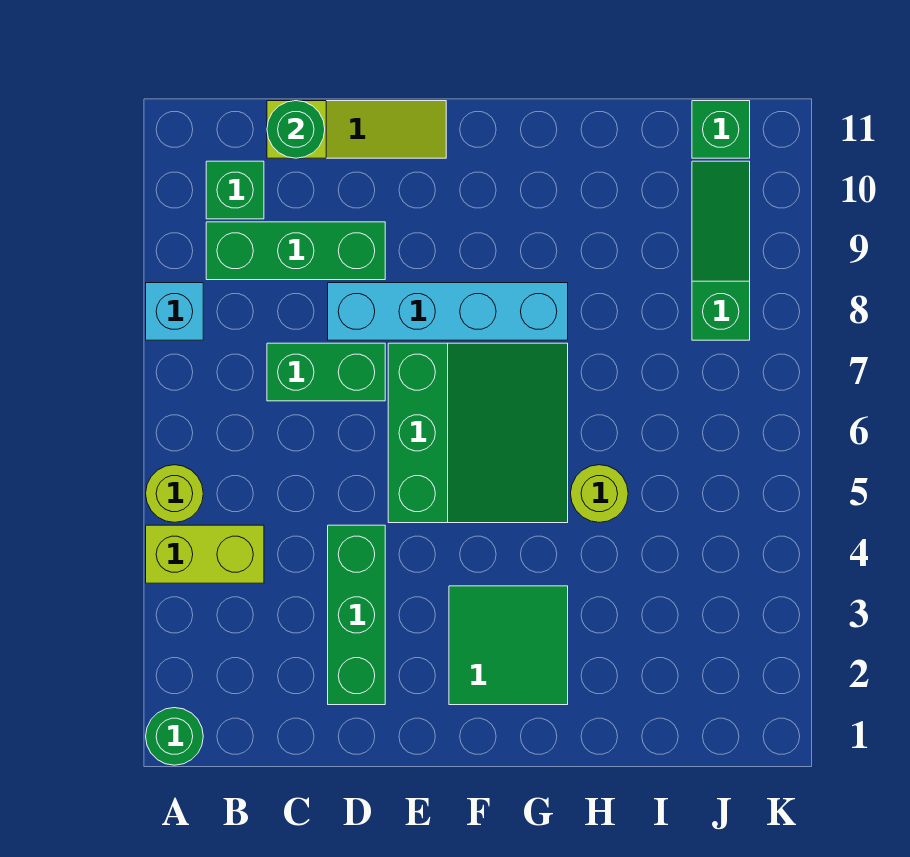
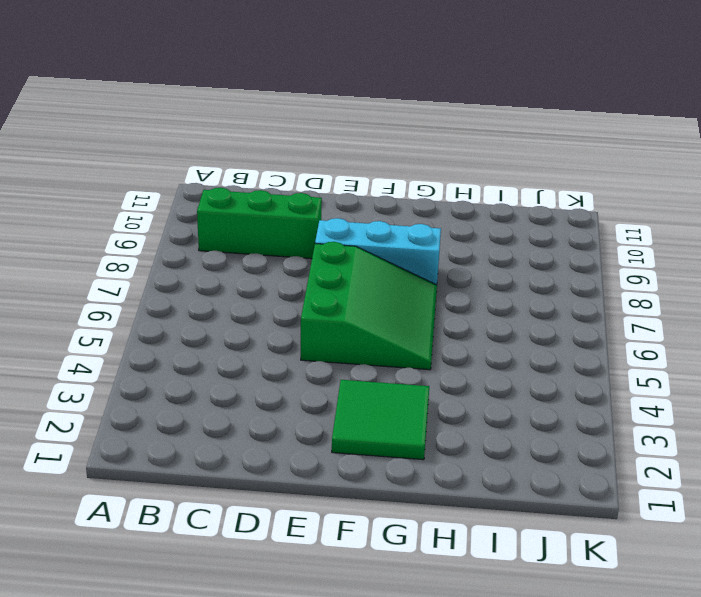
cyan 1x3 brick [315,218,441,285] -> cyan 1x4 brick [328,283,568,340]
none -> green 1x1 round brick [146,708,203,765]
none -> lime 1x2 brick [146,525,264,583]
none -> lime 1x1 round brick [146,465,203,522]

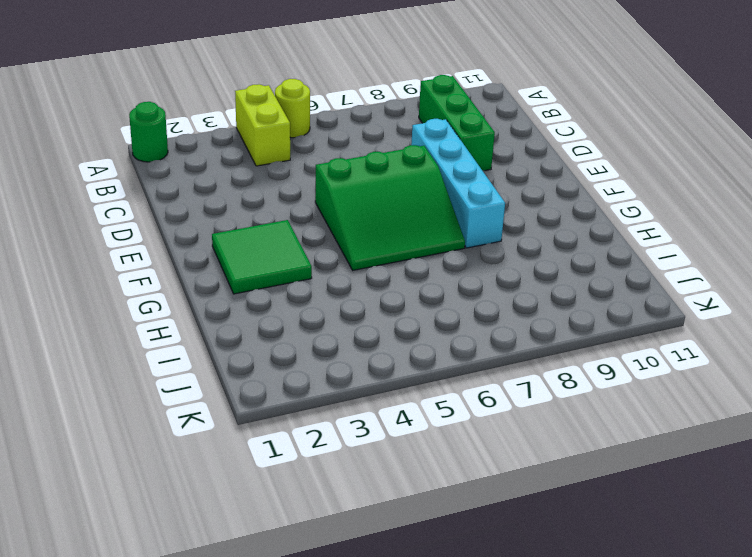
none -> cyan 1x1 brick [146,283,203,340]
none -> green 1x1 brick [206,161,264,219]
none -> green 1x2 brick [267,343,385,401]

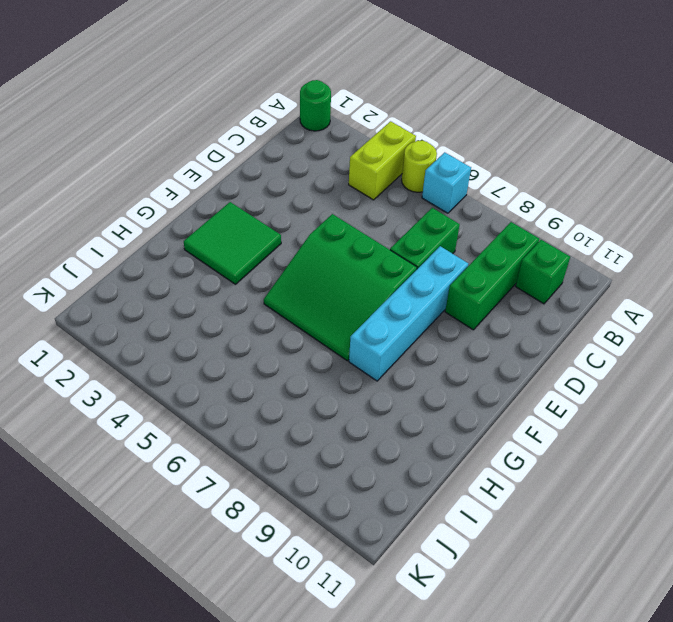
cyan 1x1 brick [422,152,471,213] -> cyan 1x1 brick moved to [146,283,203,340]
none -> lime 1x3 slope [267,101,446,158]
none -> green 1x3 brick [328,525,385,705]
none -> lime 1x1 round brick [571,465,628,522]

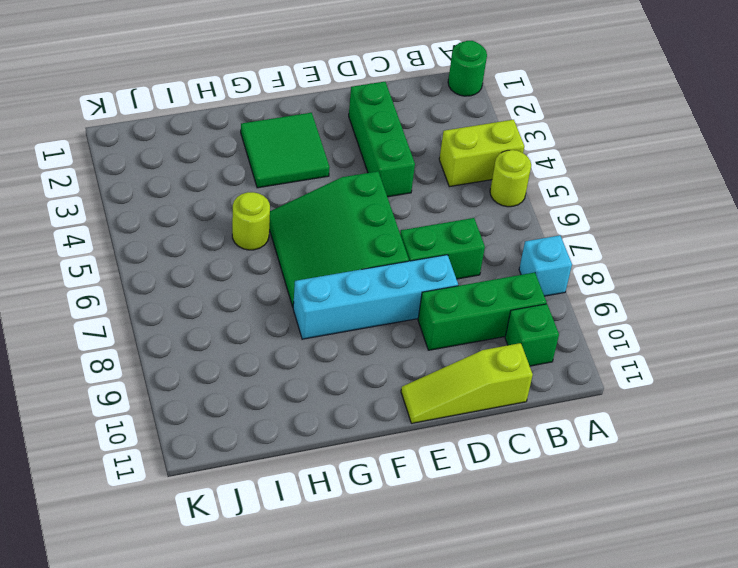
none -> green 1x3 slope [692,161,750,340]
none -> green 1x1 brick [692,101,750,158]
none -> green 1x1 round brick [267,101,325,158]

